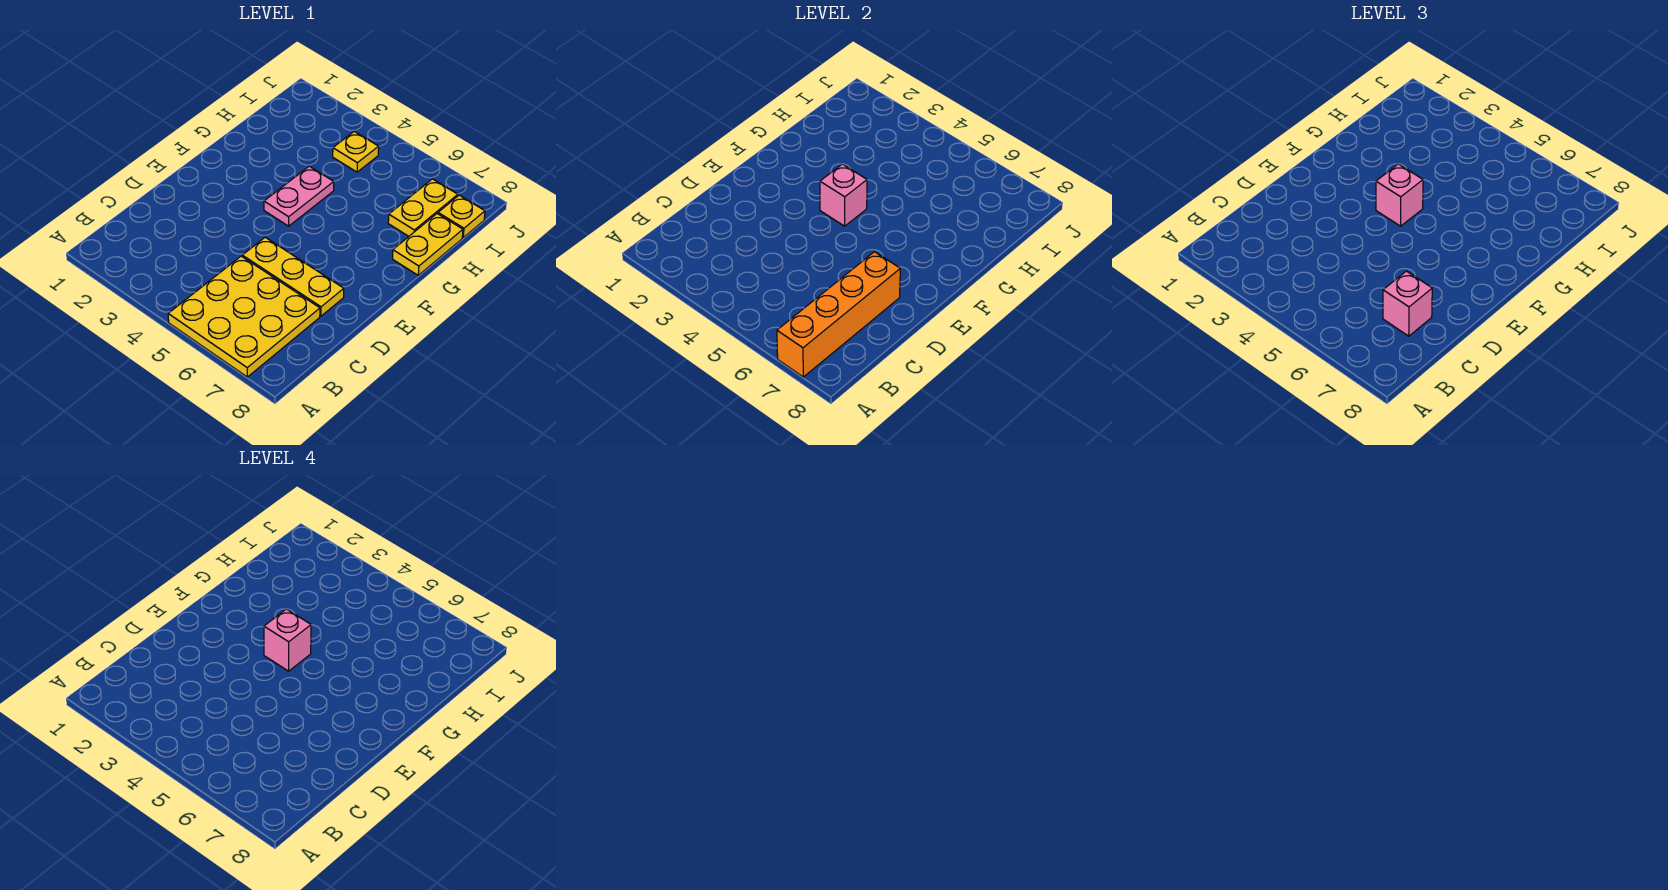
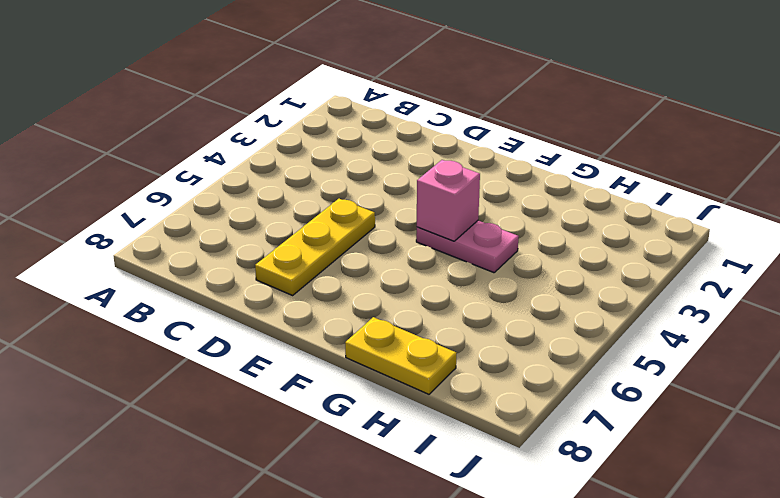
none -> yellow 3x3 plate [168,256,320,377]
none -> yellow 1x2 plate [388,179,458,236]
none -> yellow 1x1 plate [333,131,379,172]

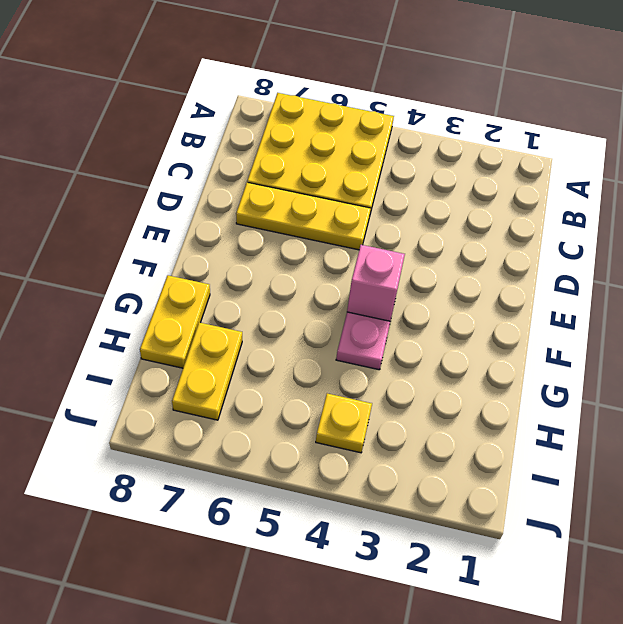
none -> yellow 1x1 plate [438,195,485,238]
none -> orange 1x4 brick [777,252,900,377]
none -> pink 1x1 brick [1383,271,1432,336]

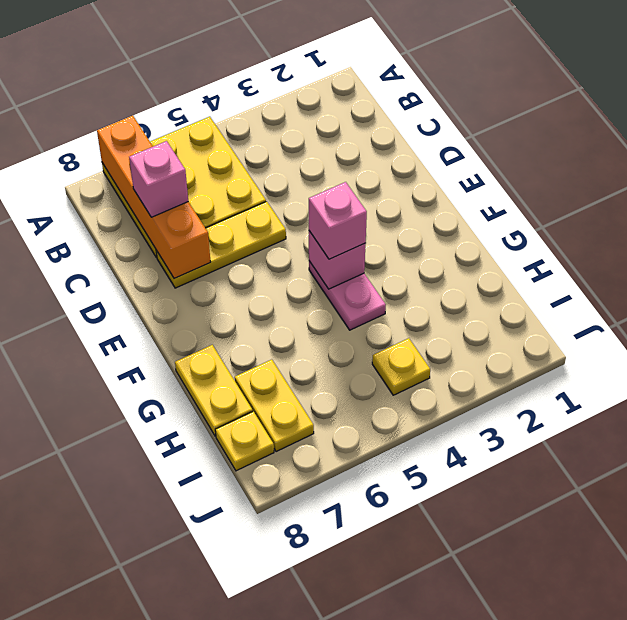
none -> pink 1x1 brick [264,609,311,671]

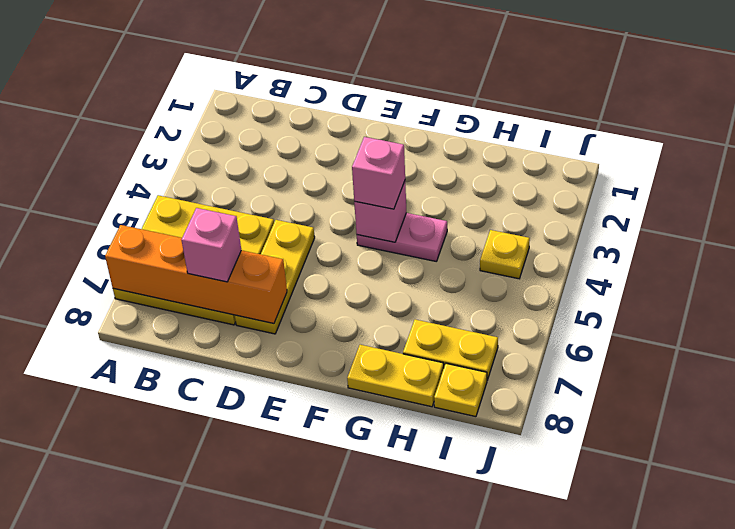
none -> pink 1x1 brick [264,609,311,671]

